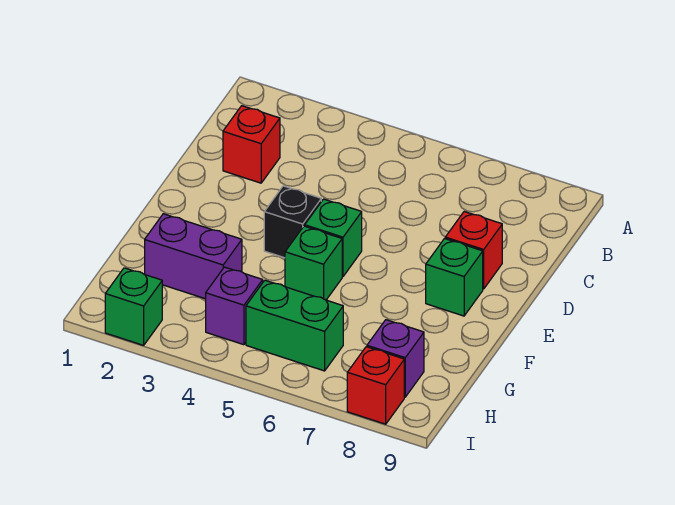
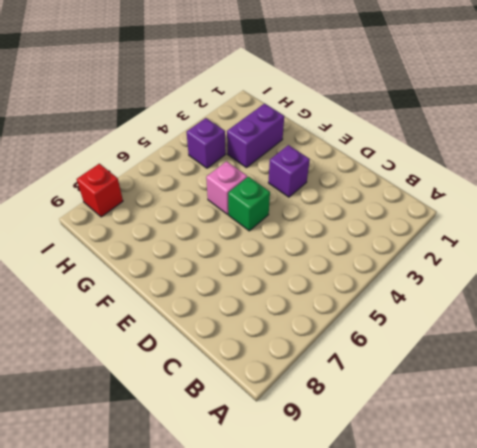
purple 1x1 brick [268,145,310,197] -> purple 1x1 brick moved to [367,320,424,397]
pink 1x1 brick [206,161,247,214] -> green 1x1 brick [285,226,342,300]
none -> red 1x1 brick [223,106,280,183]
none -> red 1x1 brick [445,212,502,289]
none -> black 1x1 brick [264,186,321,258]

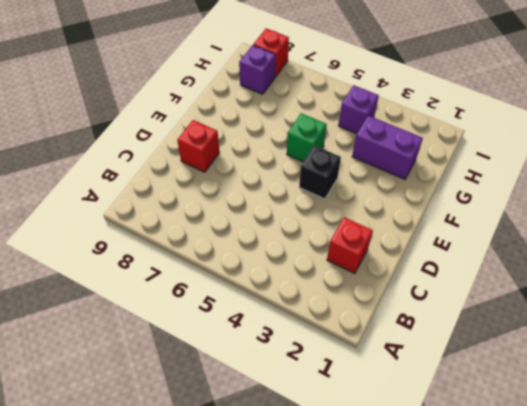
none -> green 1x1 brick [305,199,362,277]
none -> green 1x1 brick [426,239,483,316]
none -> green 1x2 brick [246,280,343,371]

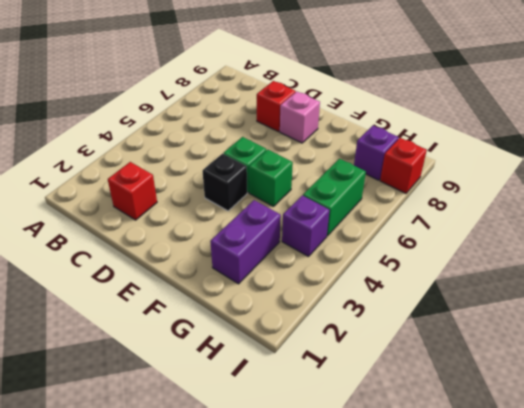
pink 1x1 brick [280,92,320,143] -> green 1x1 brick [426,239,483,316]
none -> green 1x1 brick [105,268,162,345]

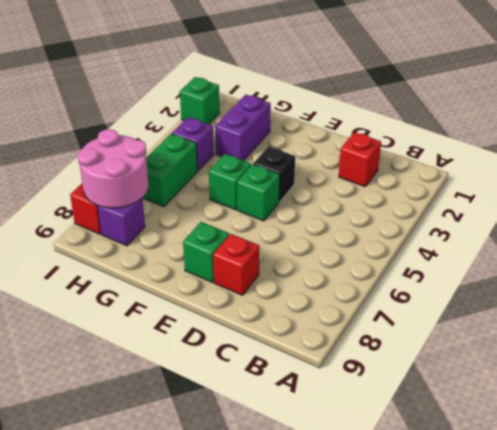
pink 2x2 round brick [77,129,148,208] -> none

